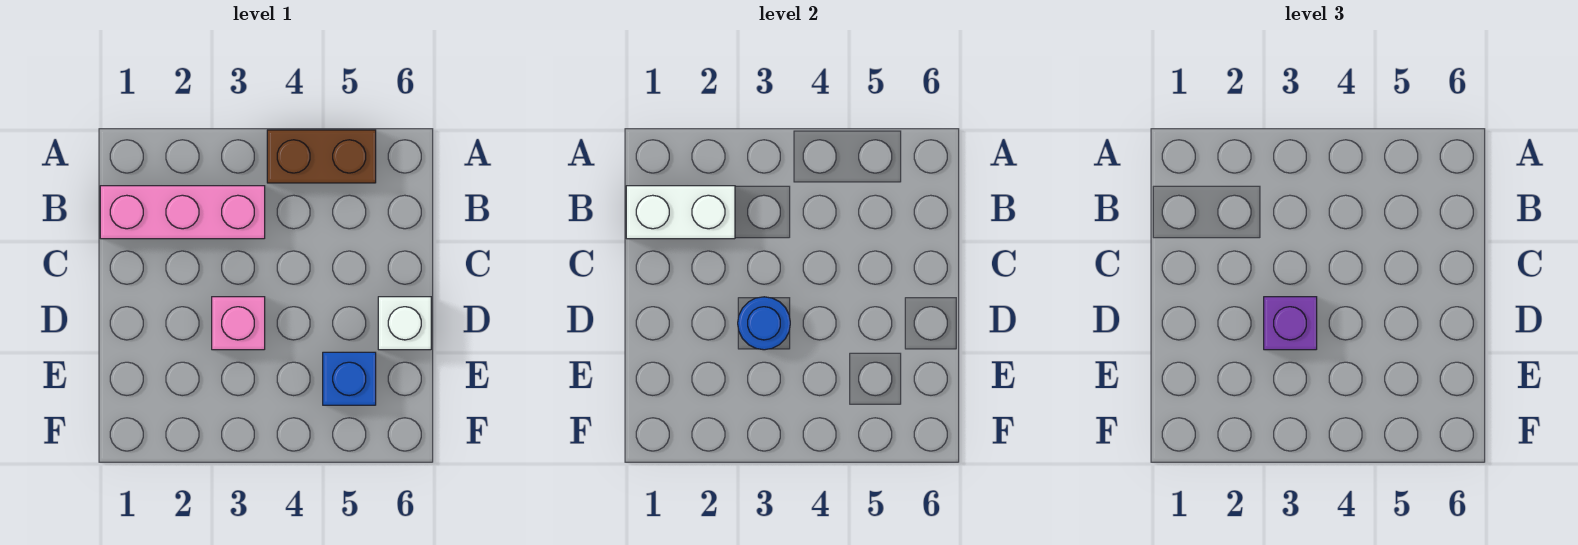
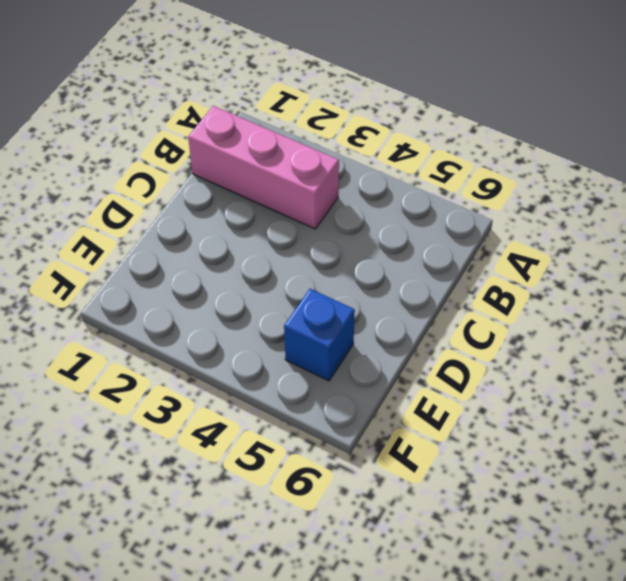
none -> brown 1x2 brick [267,130,376,183]
none -> pink 1x1 brick [212,297,265,350]

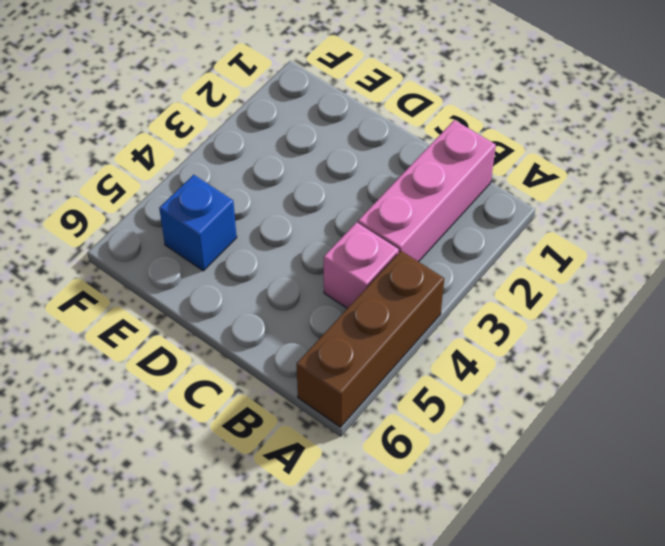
brown 1x3 brick [297,251,444,427] -> brown 1x2 brick [267,130,376,183]
pink 1x1 brick [324,222,399,308] -> pink 1x1 brick moved to [212,297,265,350]
none -> white 1x1 brick [378,297,431,350]
none -> white 1x2 brick [626,186,735,239]

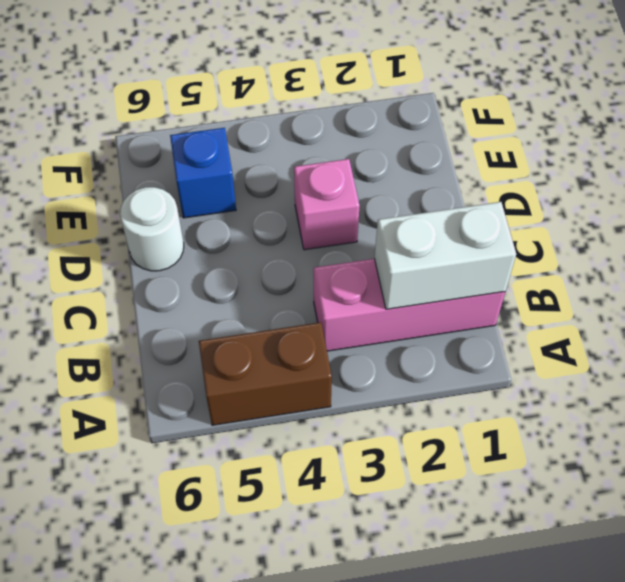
white 1x1 round brick [120,187,184,271] -> white 1x1 brick [378,297,431,350]
none -> blue 1x1 round brick [738,297,790,350]
none -> purple 1x1 brick [1264,297,1317,350]

